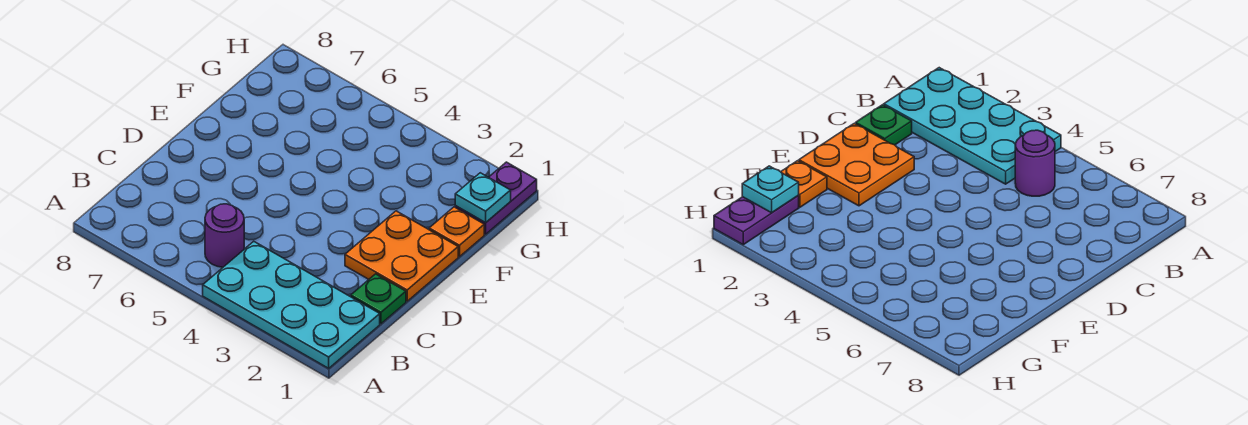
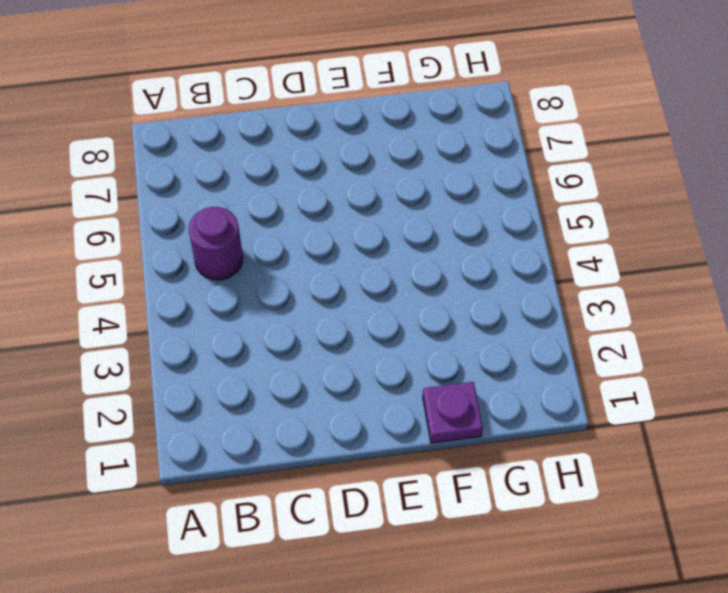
purple 1x1 plate [423,382,483,443] -> orange 1x1 plate [429,207,484,257]
none -> cyan 2x4 plate [203,241,380,368]
none -> green 1x1 plate [351,274,406,324]

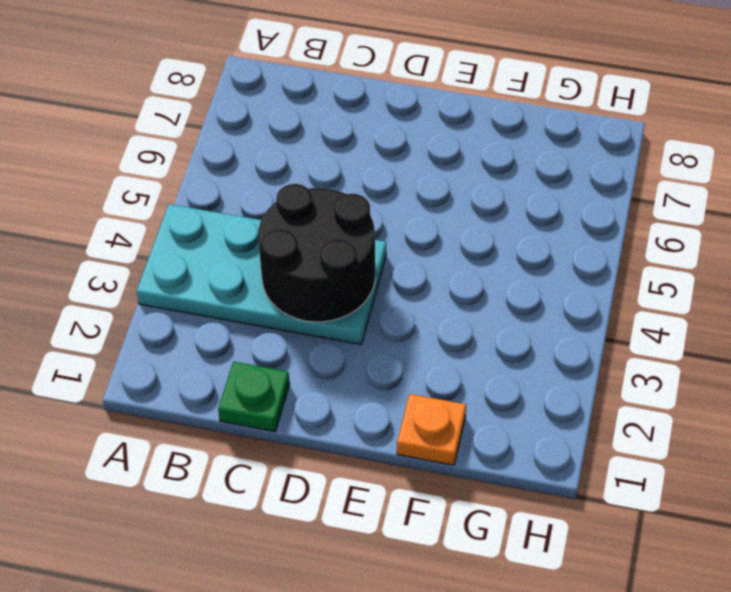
cyan 2x4 plate [137,204,386,344] -> cyan 2x4 plate turned to [203,241,380,368]
black 2x2 round brick [258,184,375,322] -> none
none -> purple 1x1 round brick [205,204,244,267]
none -> orange 2x2 plate [345,211,458,301]

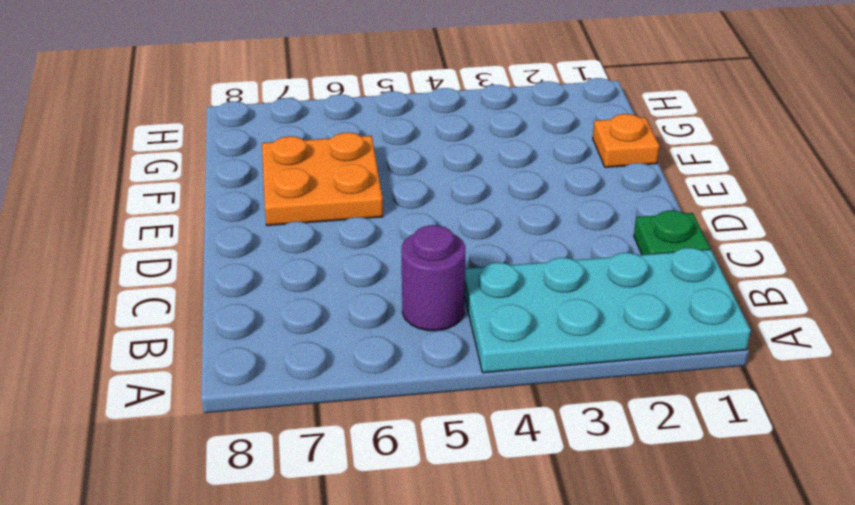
orange 2x2 plate [262,133,383,226] -> orange 2x2 plate moved to [345,211,458,301]
none -> purple 1x2 plate [455,162,537,234]
none -> cyan 1x1 plate [455,173,511,223]

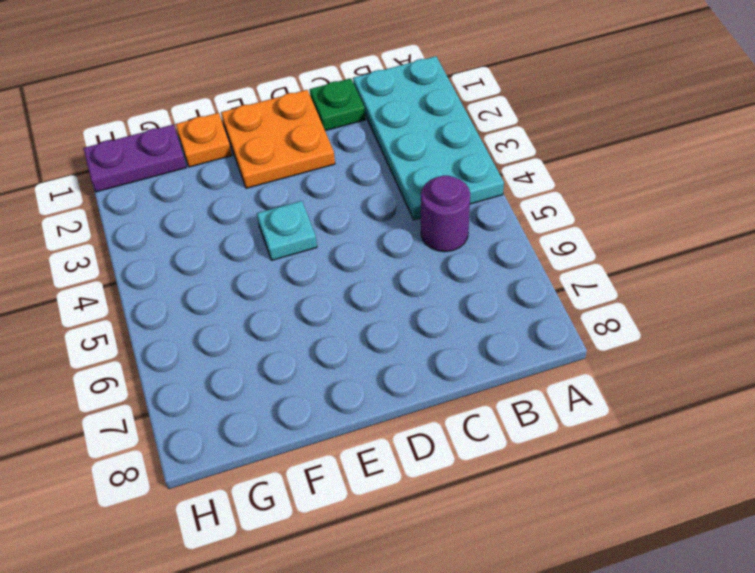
cyan 1x1 plate [257,201,317,260] -> cyan 1x1 plate moved to [455,173,511,223]

